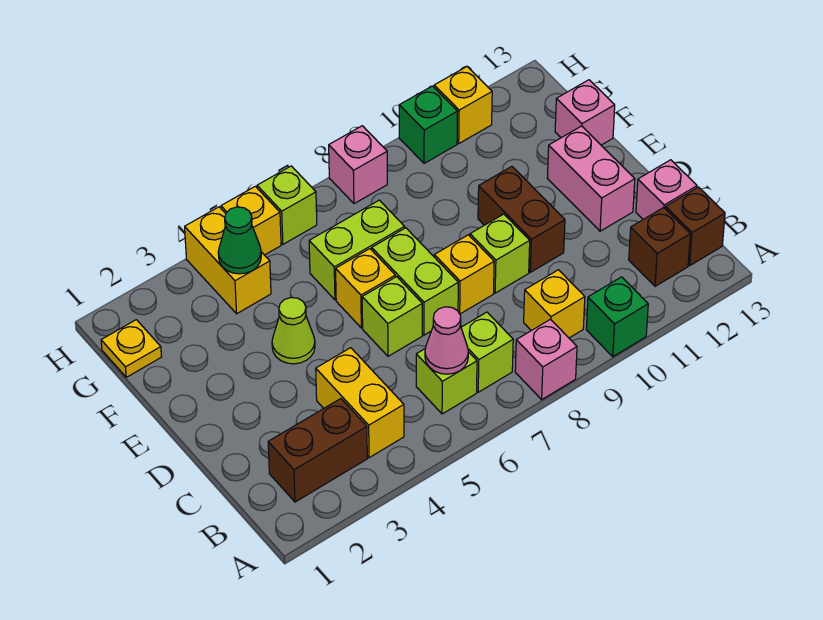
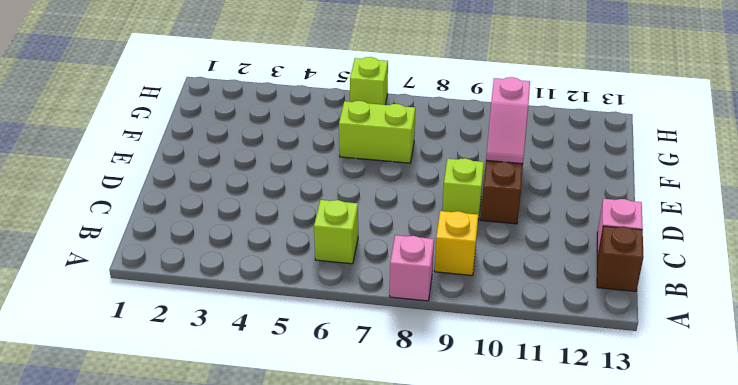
pink 1x2 slope [486,77,530,164] -> none
none -> green 1x1 brick [586,277,648,357]
none -> brown 1x2 brick [268,399,367,502]
none -> yellow 1x2 brick [316,348,404,458]

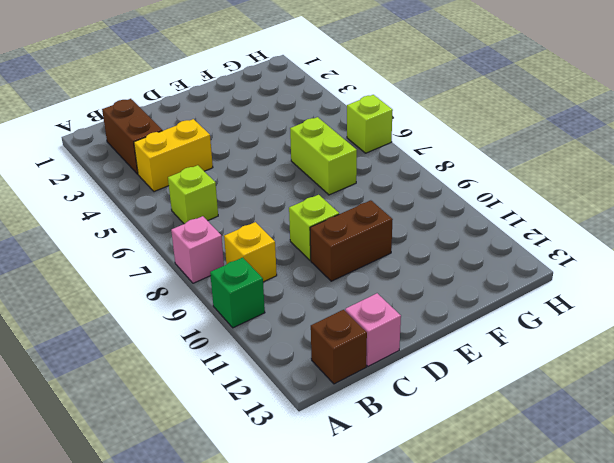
none -> lime 1x1 brick [461,312,513,392]
none -> brown 1x1 brick [629,208,690,286]
none -> lime 1x1 brick [362,277,422,356]

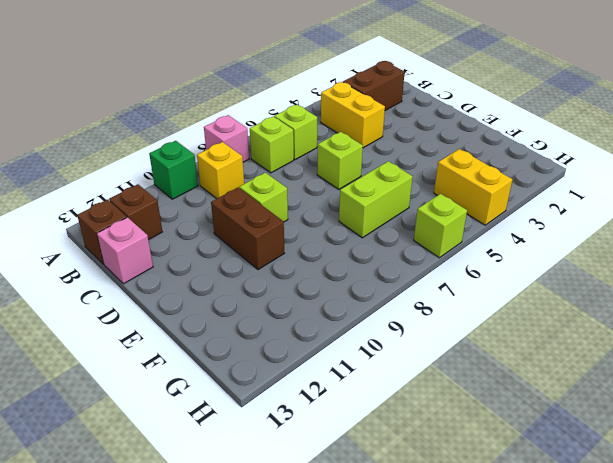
none -> lime 1x2 brick [372,228,458,335]
none -> yellow 1x1 brick [434,235,494,314]
none -> pink 1x2 brick [547,126,635,231]

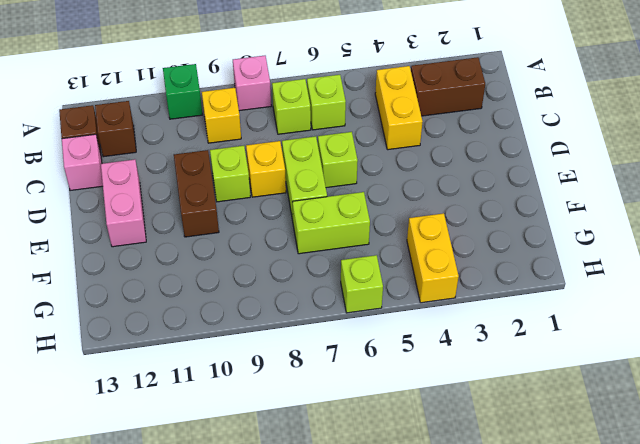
none -> lime 1x1 cone [272,298,315,364]
none -> yellow 1x1 brick [336,249,395,328]
none -> pink 1x1 brick [555,80,615,145]

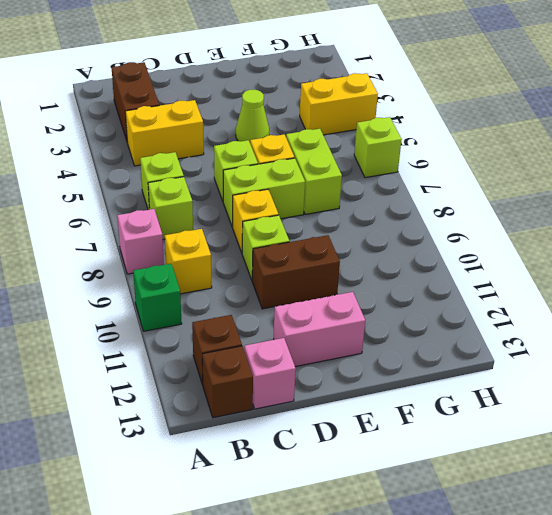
none -> pink 1x1 brick [555,80,615,145]
none -> yellow 1x1 plate [101,320,161,377]
none -> yellow 1x1 brick [221,186,281,255]

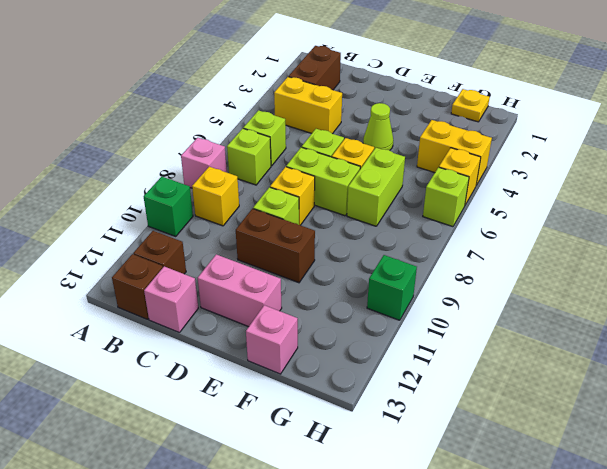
none -> pink 1x1 brick [329,126,387,204]
none -> yellow 1x1 brick [434,67,492,143]
none -> pink 1x1 cone [425,307,468,374]

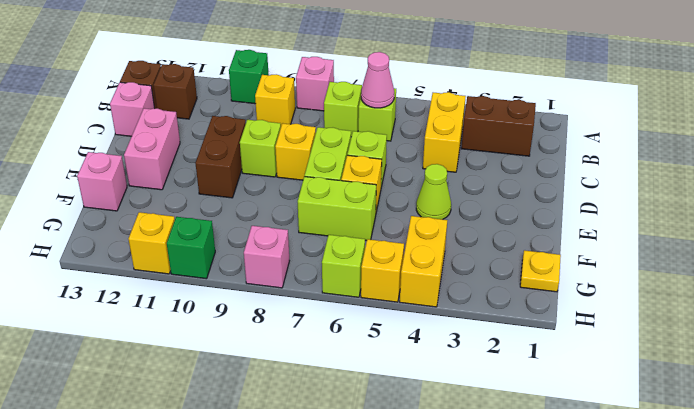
none -> green 1x1 cone [218,207,261,274]

